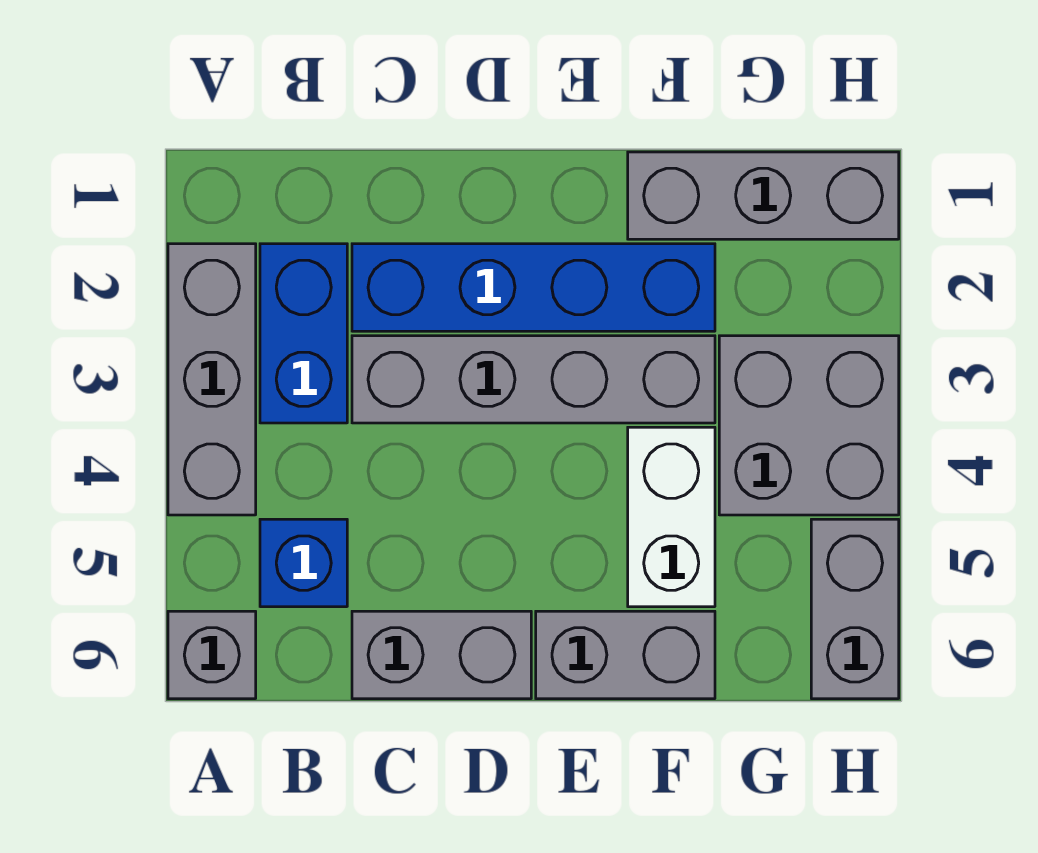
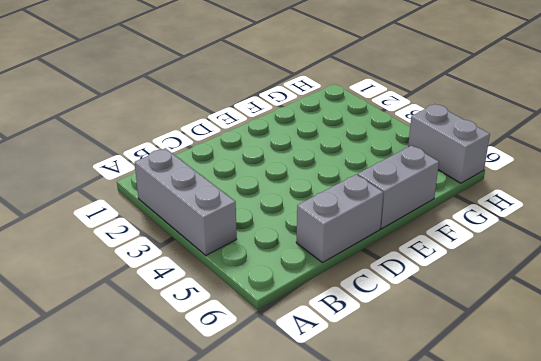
none -> grey 1x1 brick [168,611,256,699]
none -> blue 1x2 brick [260,244,347,423]
none -> blue 1x1 brick [260,519,347,607]

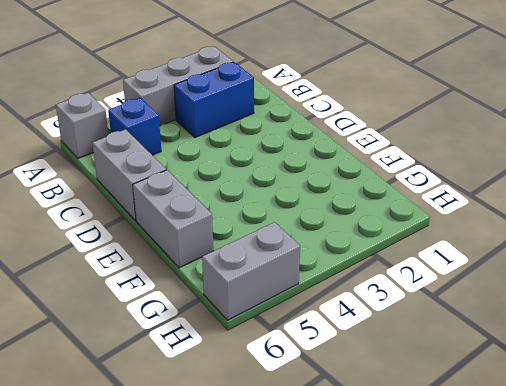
none -> blue 1x4 brick [352,244,715,331]
none -> grey 1x4 brick [352,336,715,423]
none -> grey 1x3 brick [628,152,899,239]

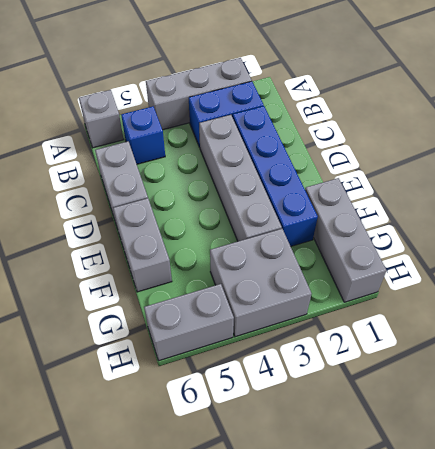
none -> white 1x2 brick [628,427,715,607]

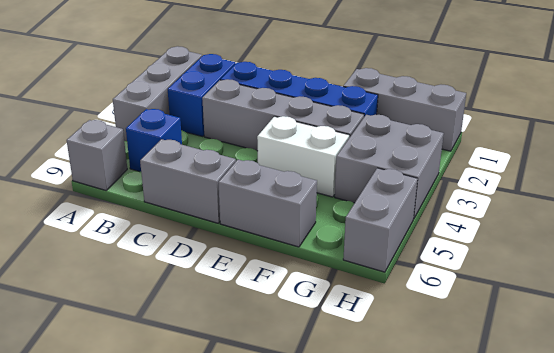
white 1x2 brick [257,116,349,197] -> white 1x2 brick turned to [628,427,715,607]

